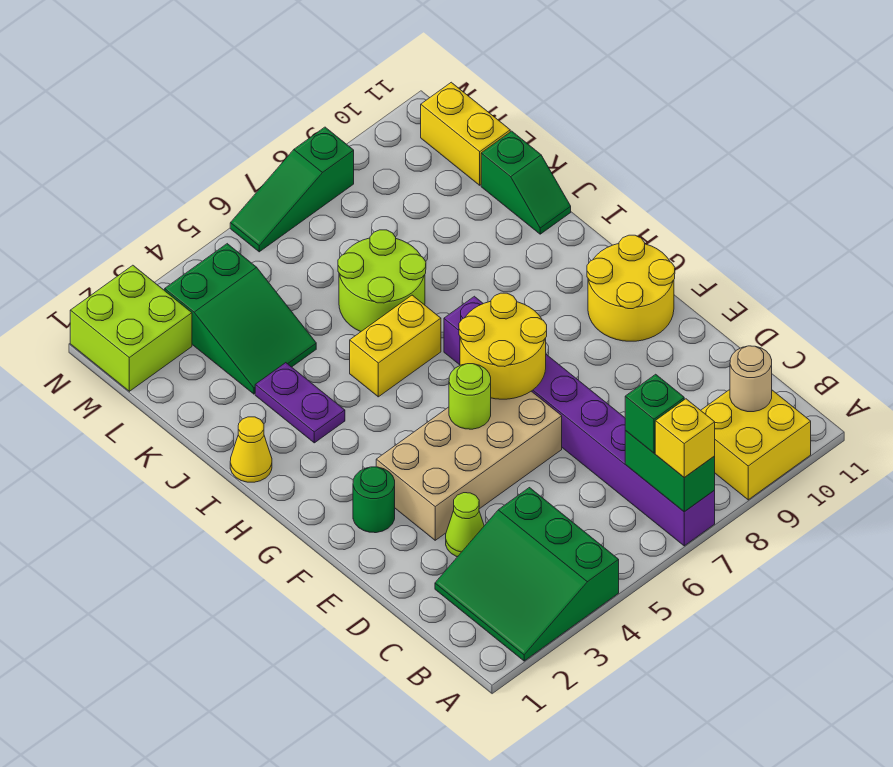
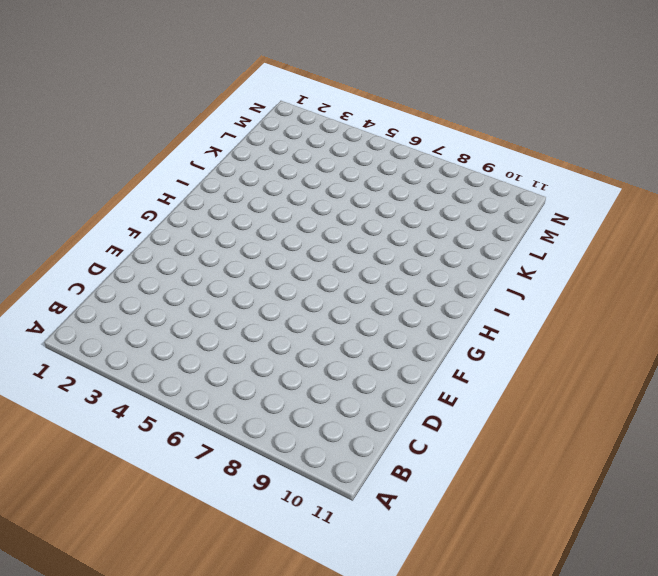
none -> green 3x3 slope [435,488,619,661]
none -> purple 1x8 brick [444,296,715,546]
none -> yellow 2x2 brick [701,390,811,500]

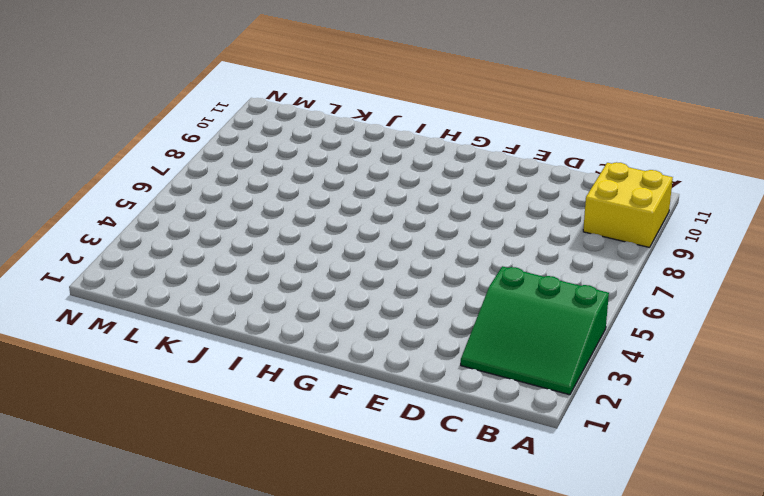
none -> purple 1x8 brick [444,296,715,546]
none -> lime 1x1 cone [446,493,484,557]
none -> tan 2x4 brick [376,391,562,540]

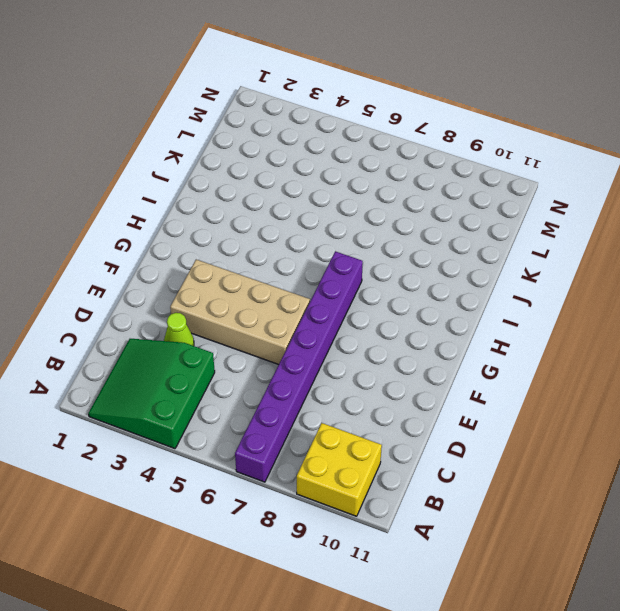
none -> green 1x1 round brick [353,467,395,533]
none -> yellow 2x2 round brick [587,235,675,341]
none -> yellow 1x1 cone [230,417,272,482]

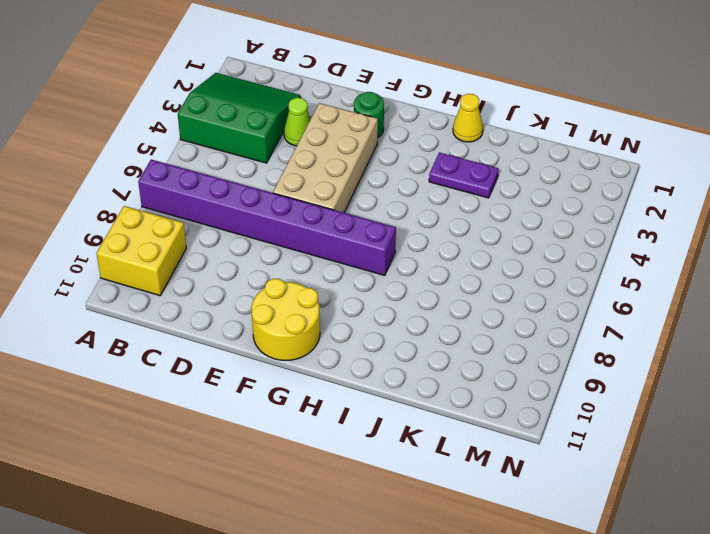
none -> yellow 1x2 brick [350,295,441,397]
none -> lime 2x2 round brick [338,230,426,332]
none -> green 1x2 slope [481,131,571,234]

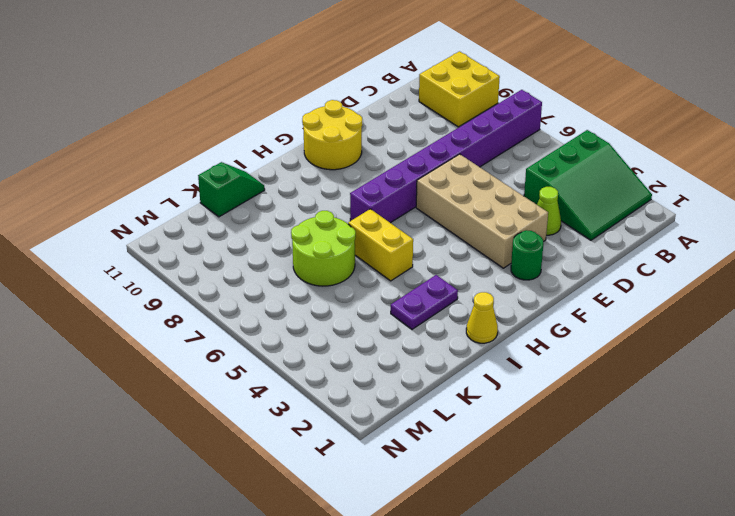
none -> green 2x3 slope [165,244,316,394]
none -> yellow 1x2 brick [421,82,510,185]
none -> lime 2x2 brick [70,265,192,391]

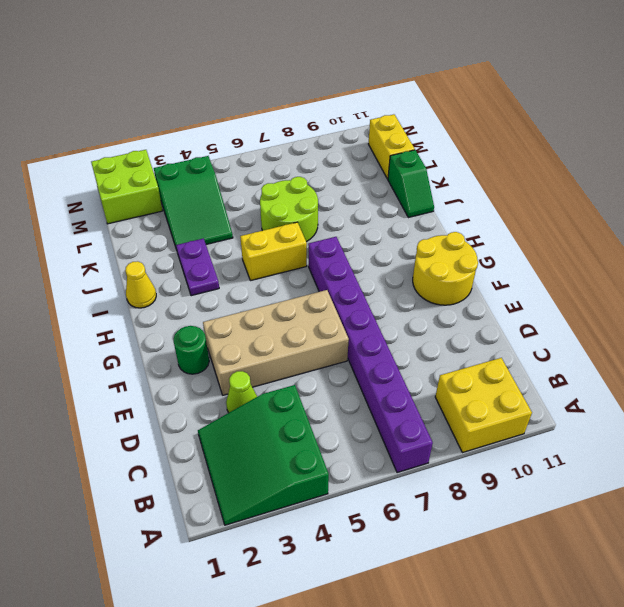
none -> green 1x3 slope [230,127,354,252]
none -> green 1x2 brick [625,431,715,512]
none -> tan 1x1 round brick [730,346,772,412]

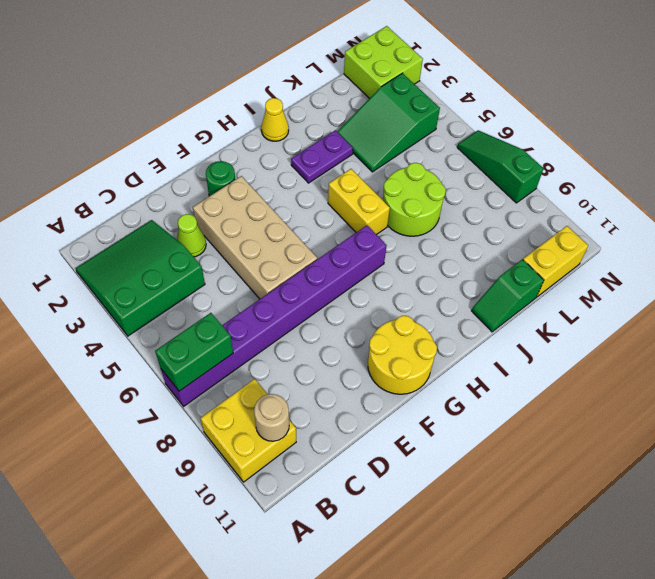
none -> lime 1x1 round brick [449,364,491,429]
none -> yellow 2x2 round brick [459,293,547,399]
none -> yellow 1x1 brick [655,399,715,477]

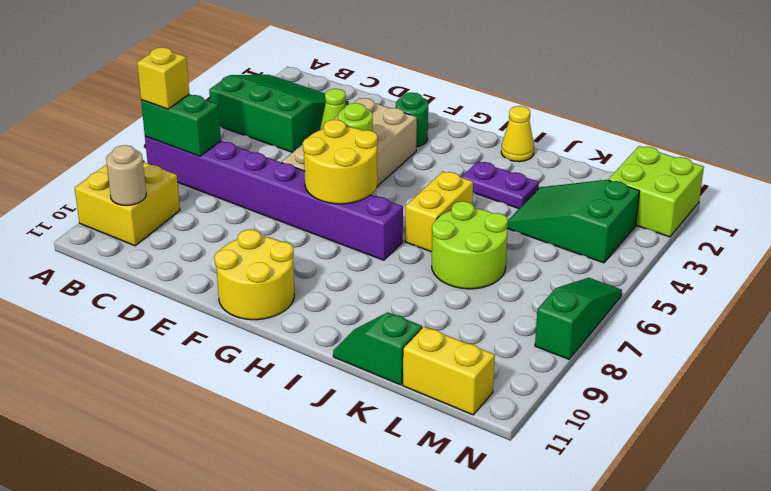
none -> green 1x1 brick [625,374,684,453]

